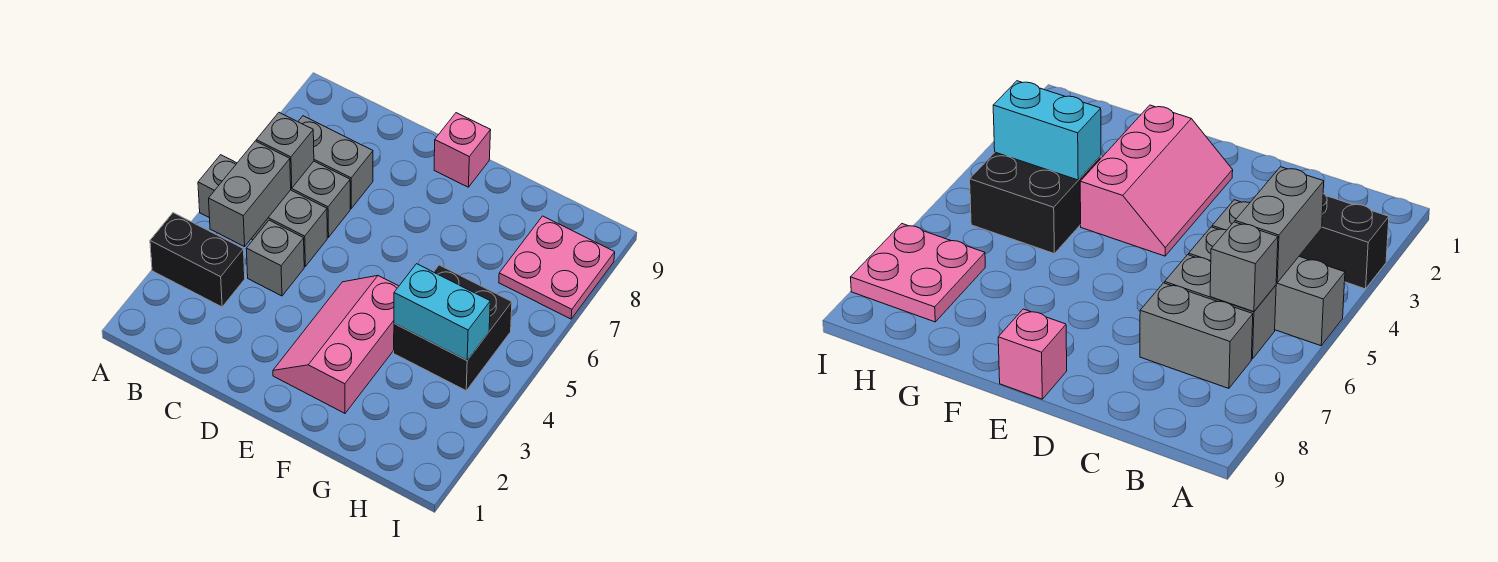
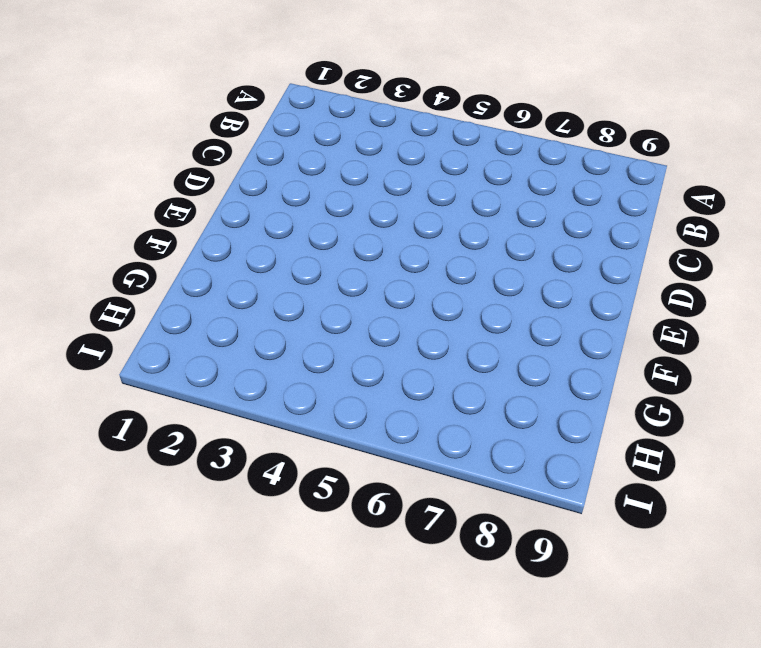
none -> black 1x2 brick [150,213,245,307]
none -> grey 1x3 brick [198,155,327,266]
none -> grey 1x2 brick [291,161,350,237]

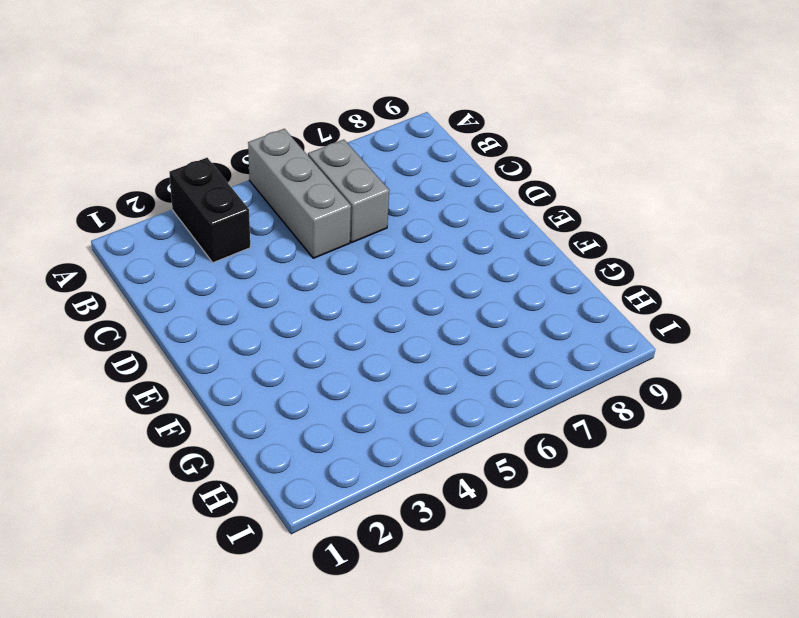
none -> grey 1x2 brick [298,116,373,208]
none -> grey 1x1 brick [246,220,304,296]
none -> pink 2x3 slope [273,276,399,413]

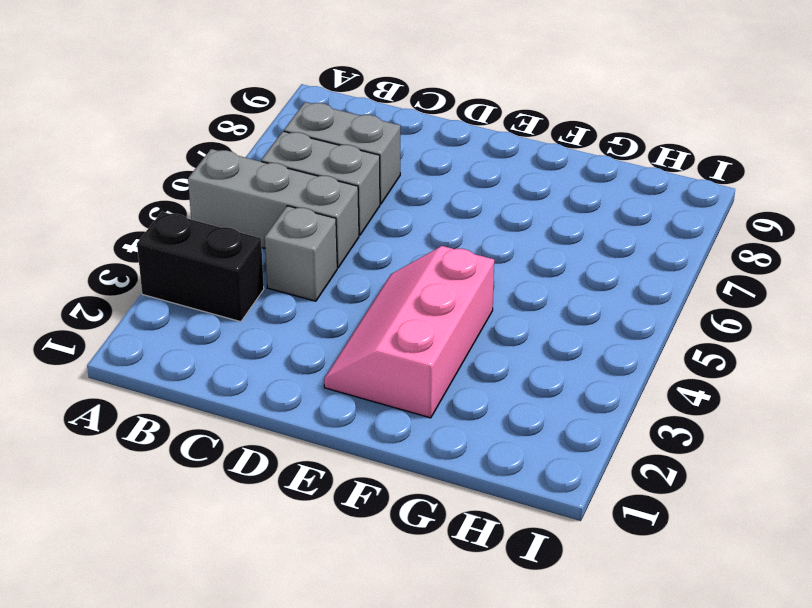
none -> pink 1x1 brick [434,113,491,187]
none -> black 2x2 brick [394,265,512,391]
none -> pink 2x2 plate [499,216,615,319]

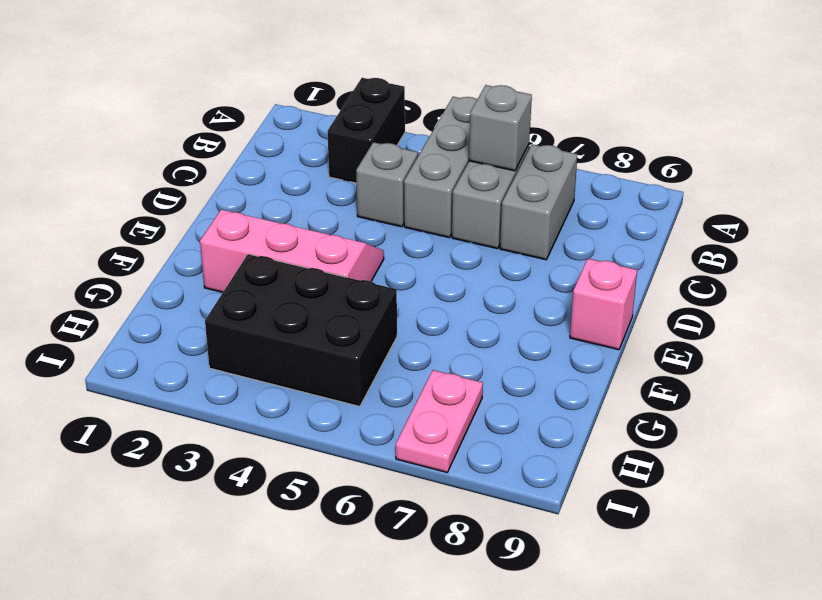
black 2x3 brick [205,254,397,406] -> black 2x2 brick [394,265,512,391]
pink 1x2 plate [396,370,483,472] -> pink 2x2 plate [499,216,615,319]
none -> grey 1x2 brick [209,141,291,247]
none -> cyan 1x2 brick [394,264,490,360]

